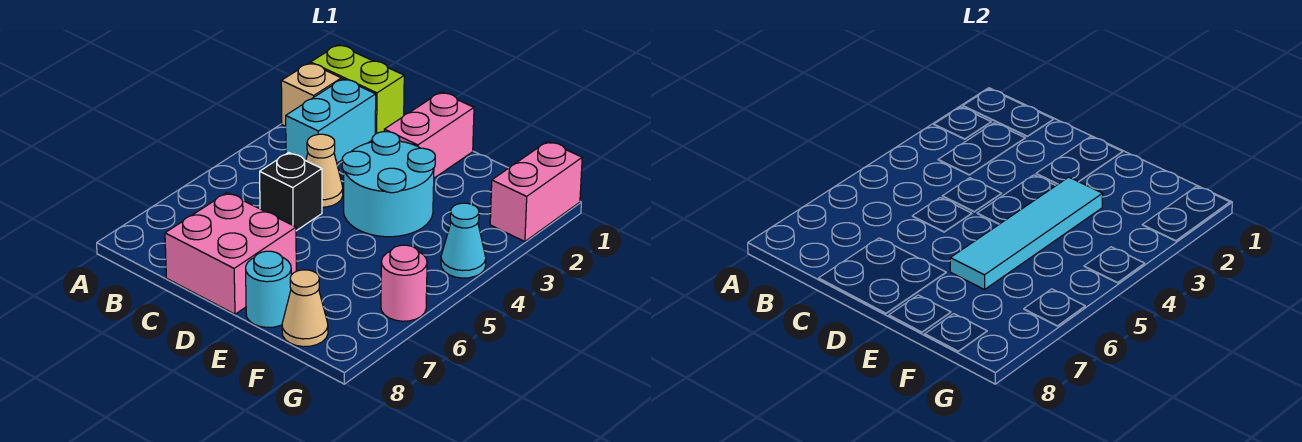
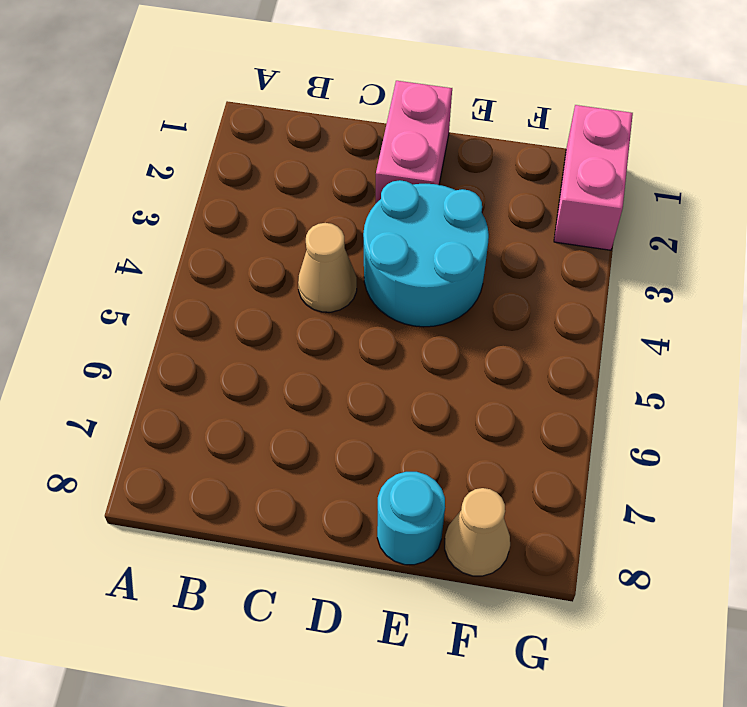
none -> lime 1x2 brick [311,45,404,134]
none -> tan 1x1 brick [281,63,341,126]
none -> cyan 1x2 brick [286,79,376,163]

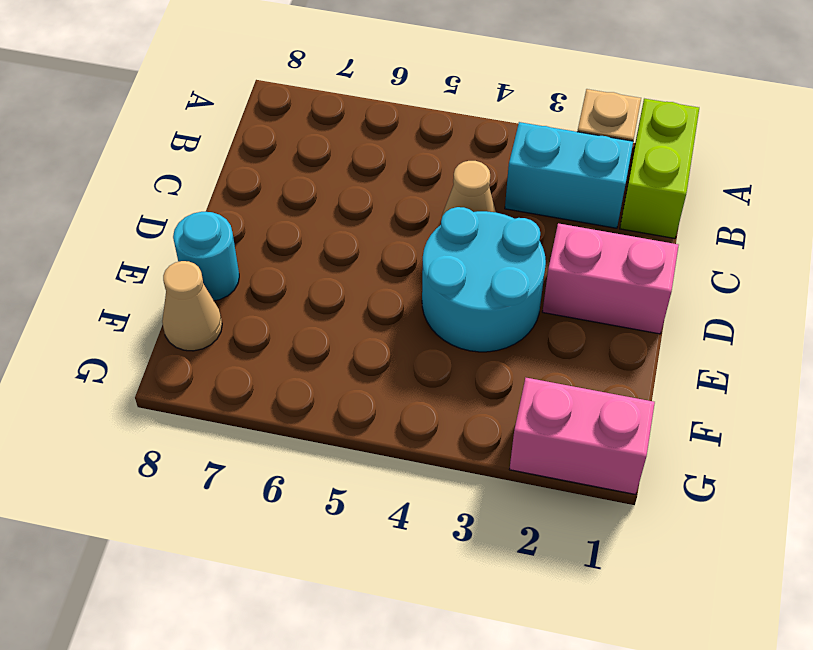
none -> black 1x1 brick [260,153,322,231]
none -> pink 2x2 brick [165,193,296,314]
none -> cyan 1x1 cone [441,203,486,278]

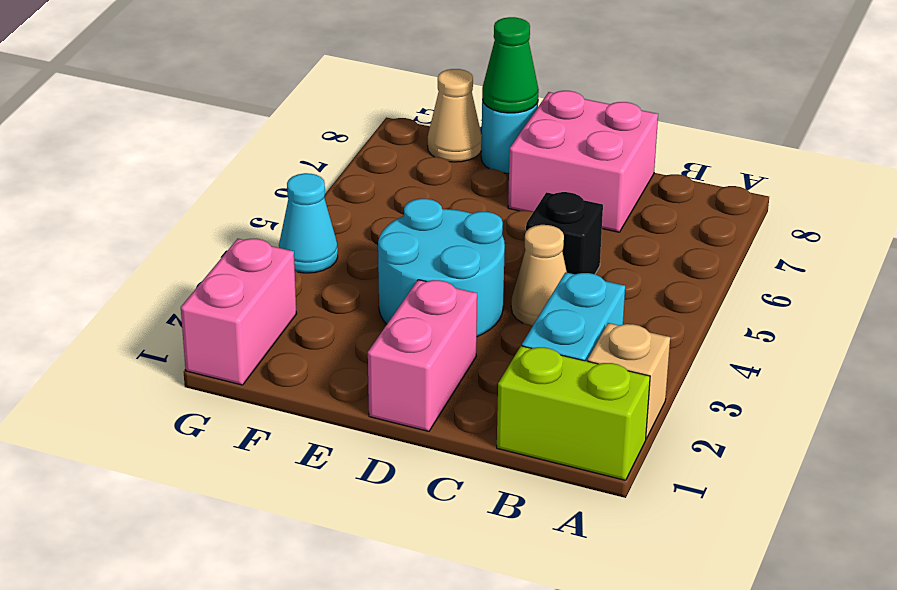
green 1x1 cone [482,17,539,113] -> none
none -> pink 1x1 round brick [381,245,427,321]
none -> cyan 1x4 tile [950,177,1103,290]

